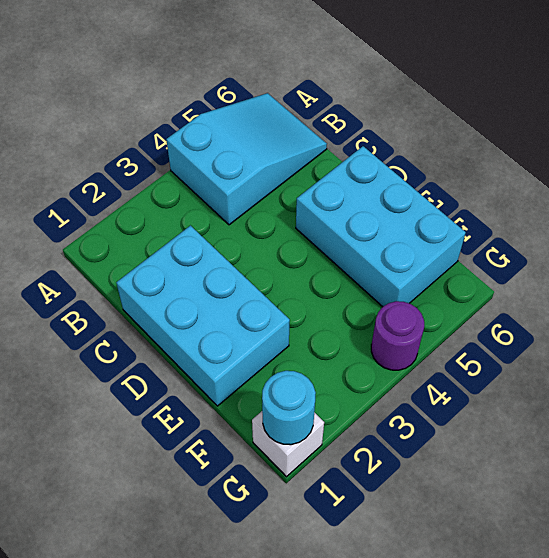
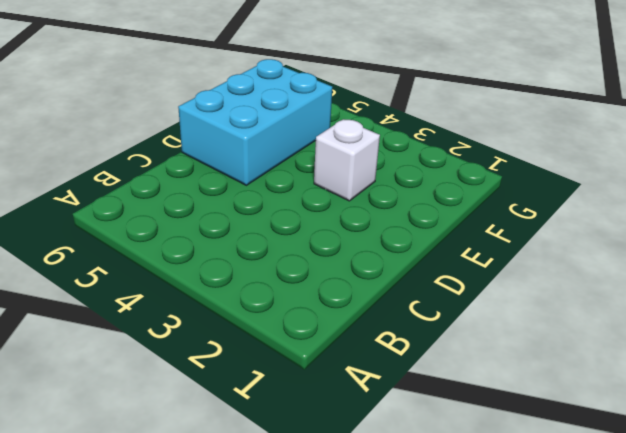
white 1x1 brick [314,119,380,201] -> white 1x1 brick moved to [252,411,324,477]
none -> cyan 2x3 slope [166,93,327,225]
none -> cyan 2x3 brick [116,226,290,406]

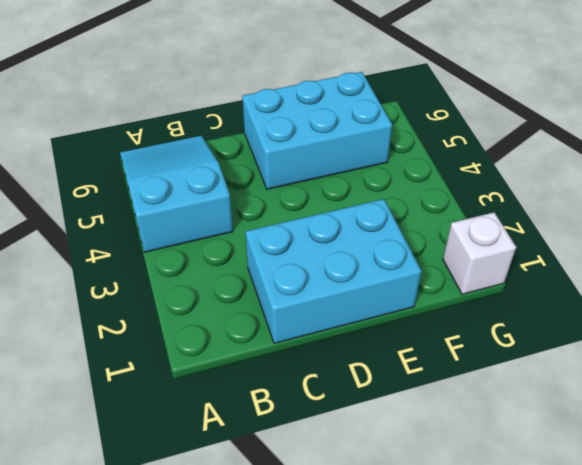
none -> purple 1x1 round brick [371,301,424,370]
none -> cyan 1x1 round brick [262,371,316,445]

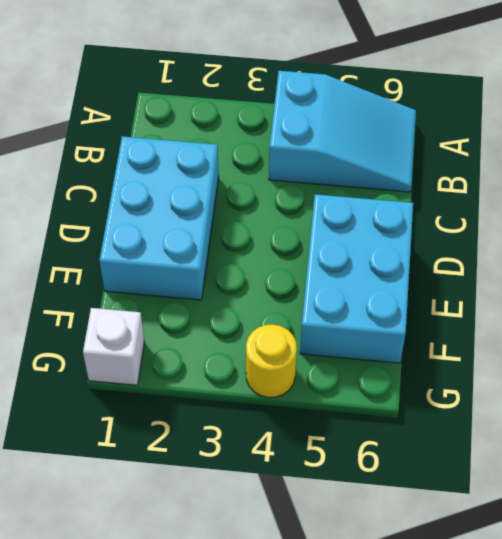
yellow 1x1 round brick [246,324,297,398] -> purple 1x1 round brick [371,301,424,370]
none -> cyan 1x1 round brick [262,371,316,445]

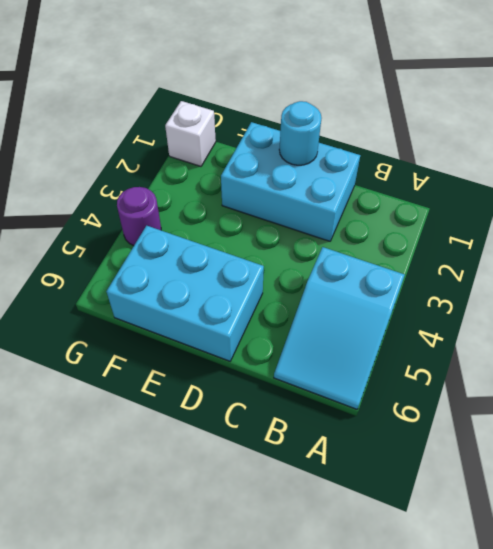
cyan 1x1 round brick [279,101,321,165] -> cyan 1x1 round brick moved to [262,371,316,445]

